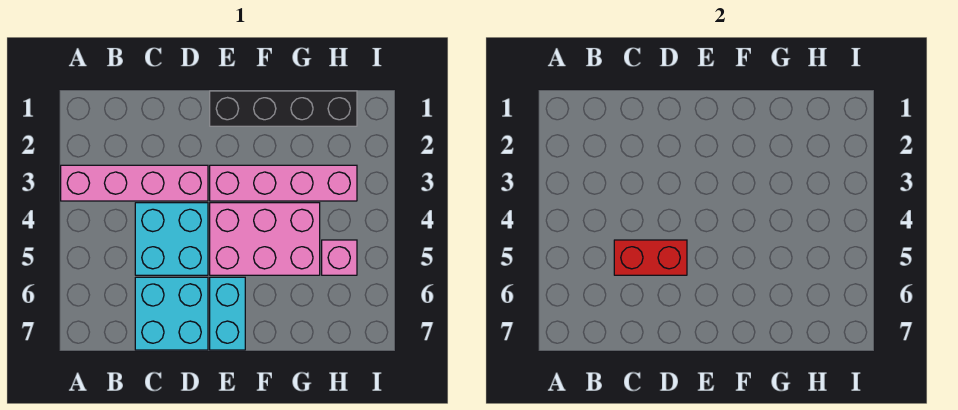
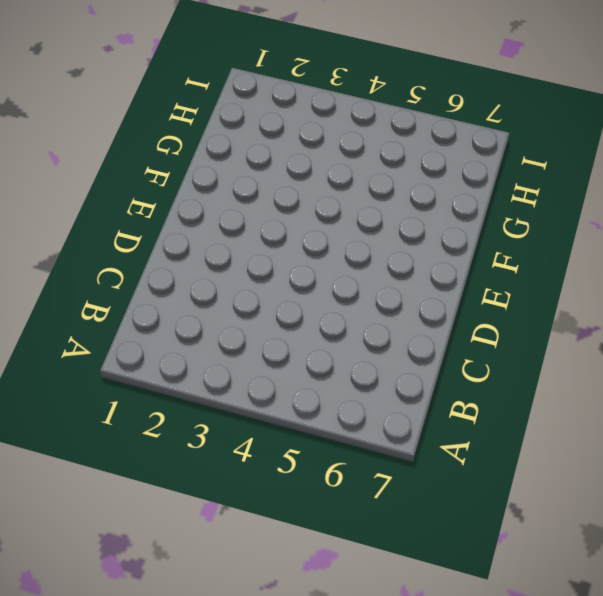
none -> pink 1x4 brick [61,165,208,201]
none -> cyan 2x2 brick [135,203,208,275]

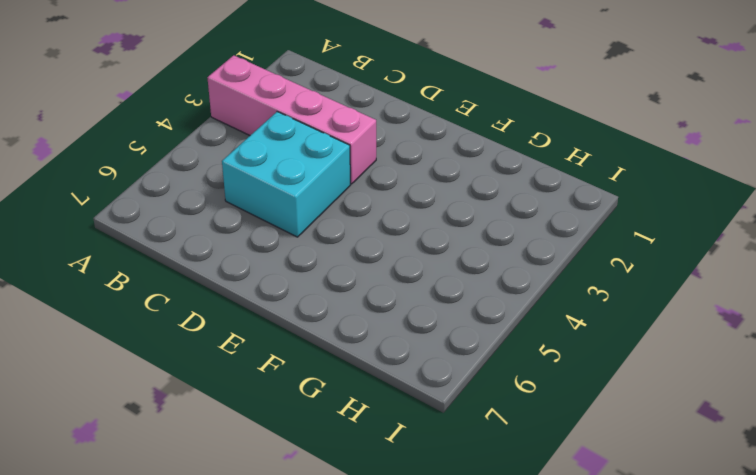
none -> cyan 2x2 brick [135,277,208,350]
none -> black 1x4 brick [210,91,357,126]

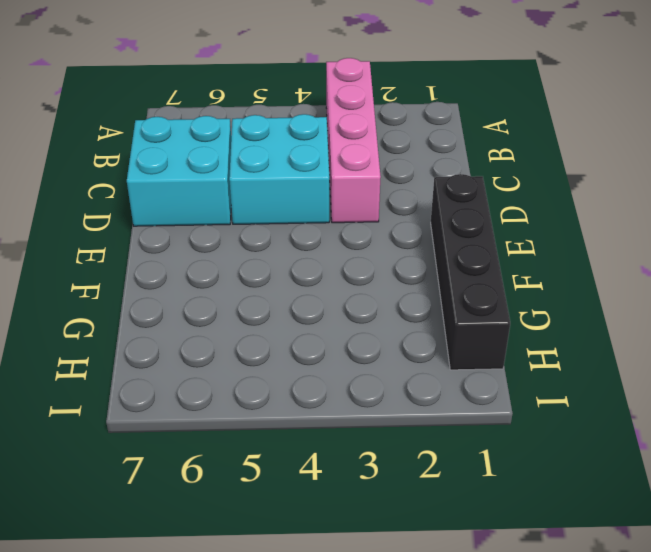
none -> pink 1x4 brick [210,165,357,201]
none -> pink 2x3 brick [210,203,320,275]

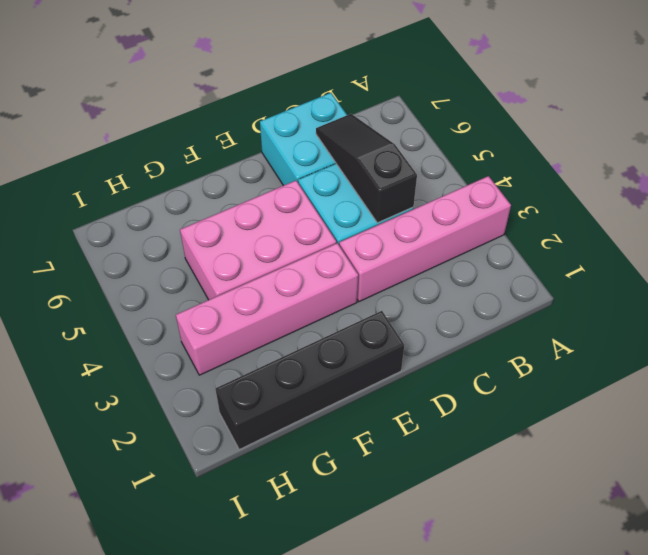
black 1x3 slope [316,114,417,223] -> red 1x2 brick [614,240,687,275]
none -> cyan 1x2 brick [210,277,245,350]
none -> pink 1x1 brick [322,240,357,275]

